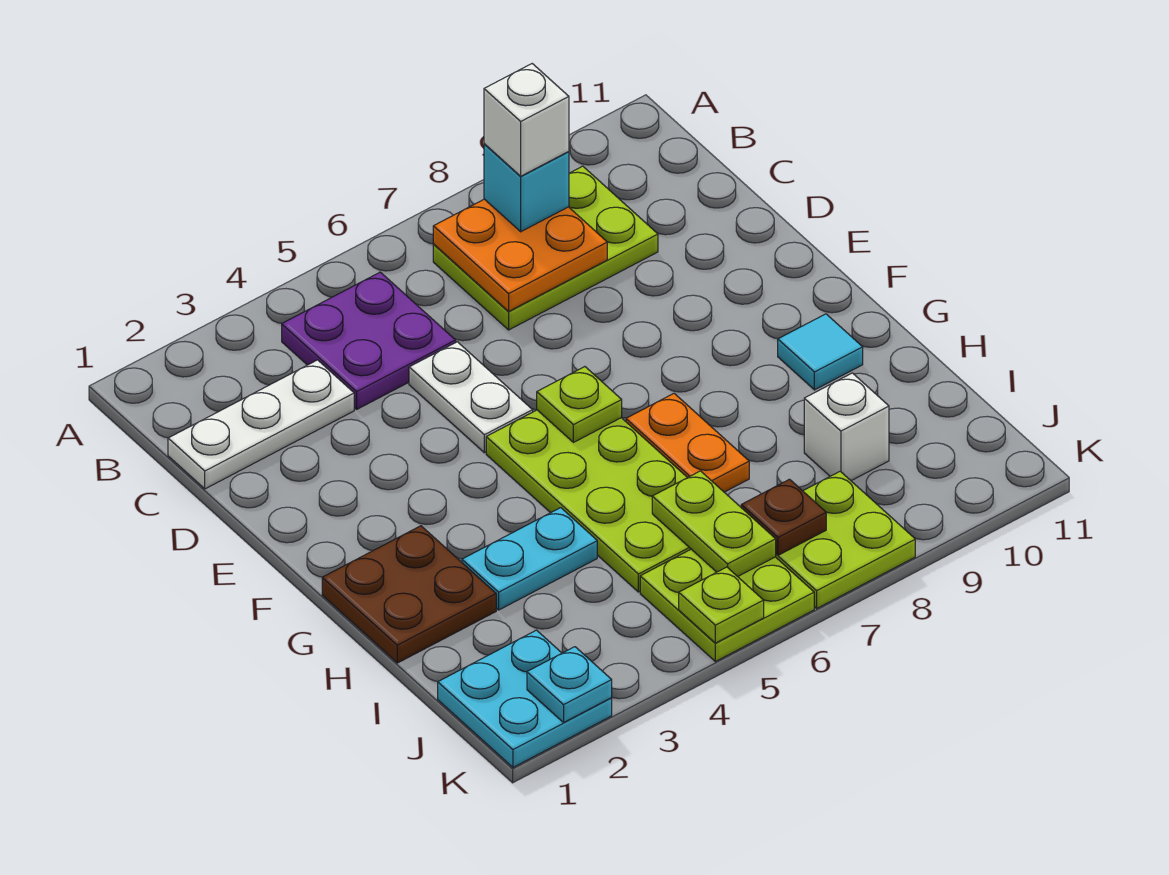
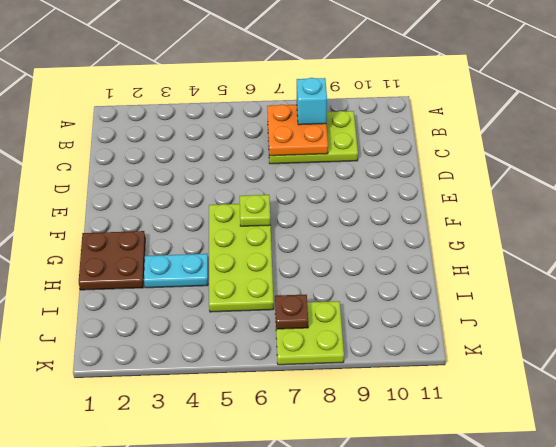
none -> purple 2x2 plate [282,272,456,409]
none -> white 1x3 plate [168,360,354,489]
none -> white 1x2 plate [409,342,533,453]

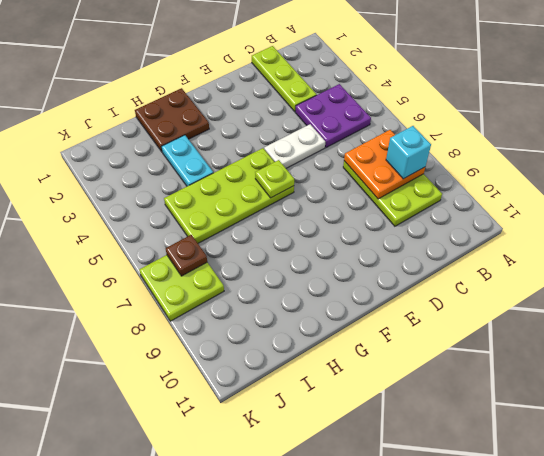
lime 1x3 plate [252,46,316,112] -> white 1x3 plate [168,360,354,489]
none -> orange 1x2 plate [626,394,749,492]
none -> cyan 1x1 tile [778,314,863,390]
none -> white 1x1 brick [804,373,889,481]

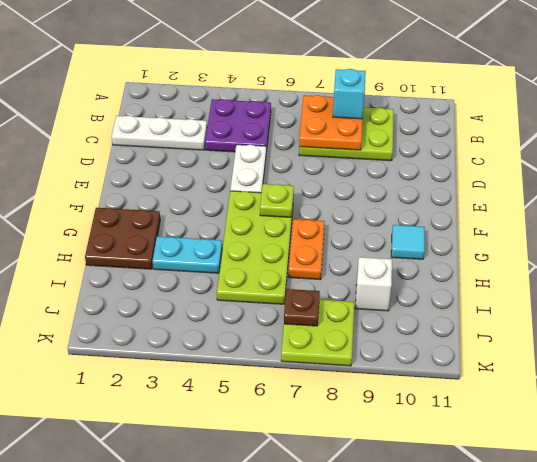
none -> cyan 2x2 plate [438,630,612,767]
none -> lime 2x2 plate [640,549,814,662]
none -> lime 1x2 plate [652,471,776,577]

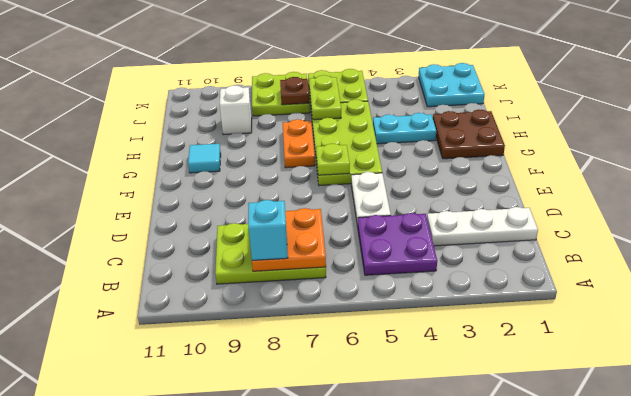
none -> cyan 1x1 plate [527,647,612,722]
none -> lime 1x1 plate [679,567,764,643]
none -> white 1x1 brick [484,64,569,176]

